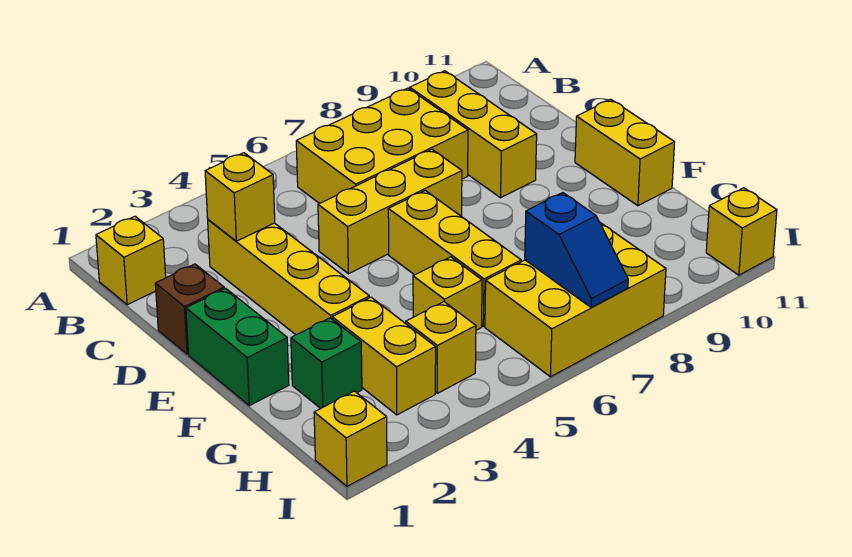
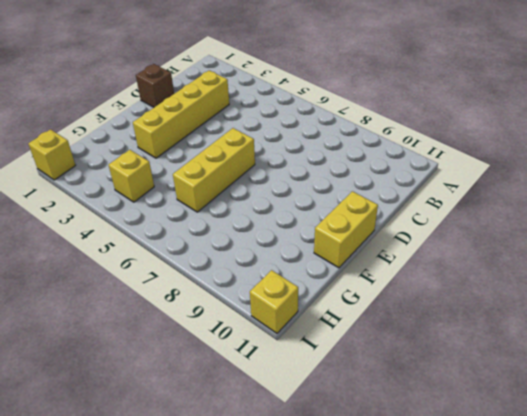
none -> yellow 1x1 brick [96,216,166,305]
none -> yellow 2x3 brick [296,88,468,204]
none -> yellow 1x3 brick [410,71,537,198]

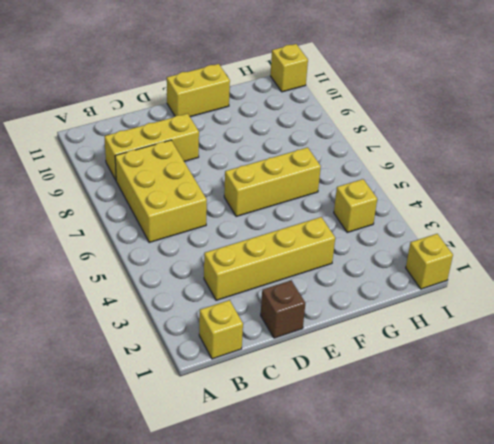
none -> yellow 1x3 brick [318,149,462,274]
none -> green 1x2 brick [186,288,289,406]
none -> green 1x1 brick [291,318,362,408]

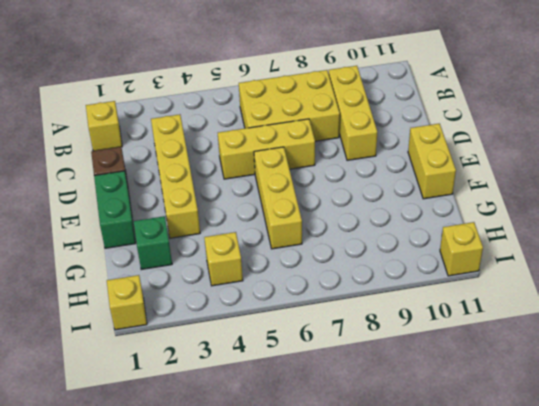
none -> yellow 1x2 brick [332,297,436,415]
none -> yellow 1x1 brick [413,257,482,330]
none -> yellow 2x3 brick [485,223,666,377]

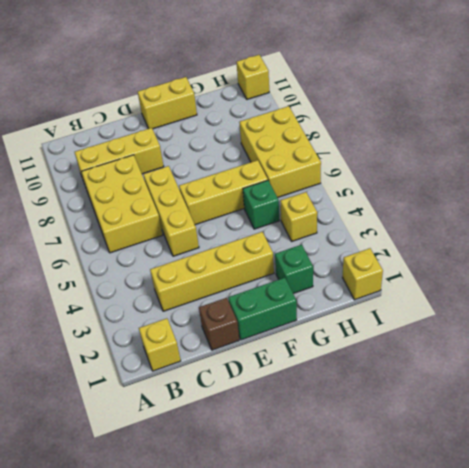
green 1x1 brick [243,180,279,229] -> yellow 1x1 brick [413,257,482,330]
none -> yellow 1x2 brick [332,297,436,415]
none -> yellow 1x1 brick [205,153,275,241]
none -> blue 1x2 slope [525,193,628,307]

